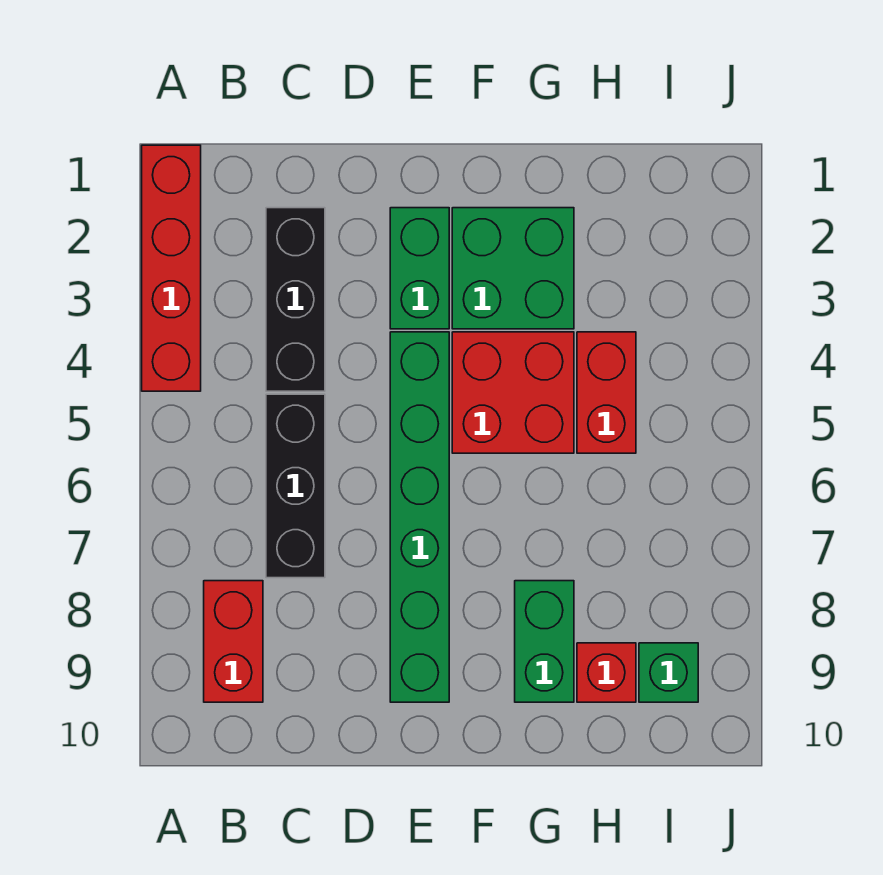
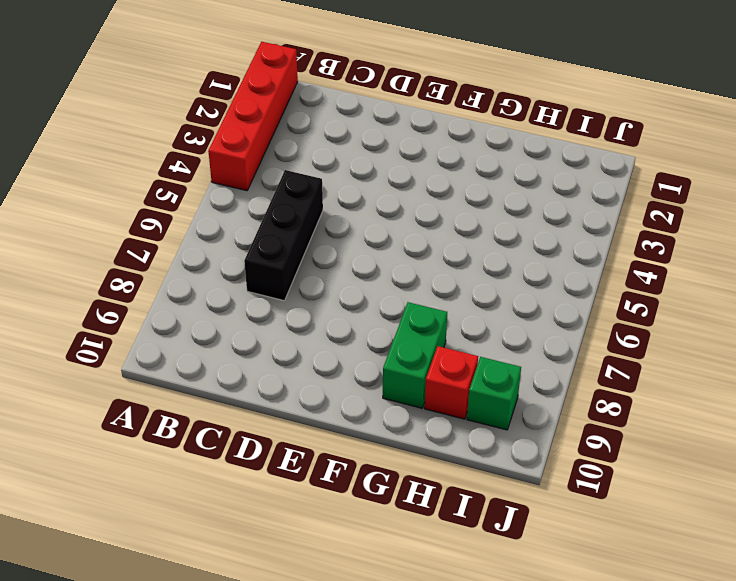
none -> red 1x2 brick [204,581,263,702]
none -> black 1x3 brick [266,208,325,391]
none -> green 1x2 brick [390,208,449,329]

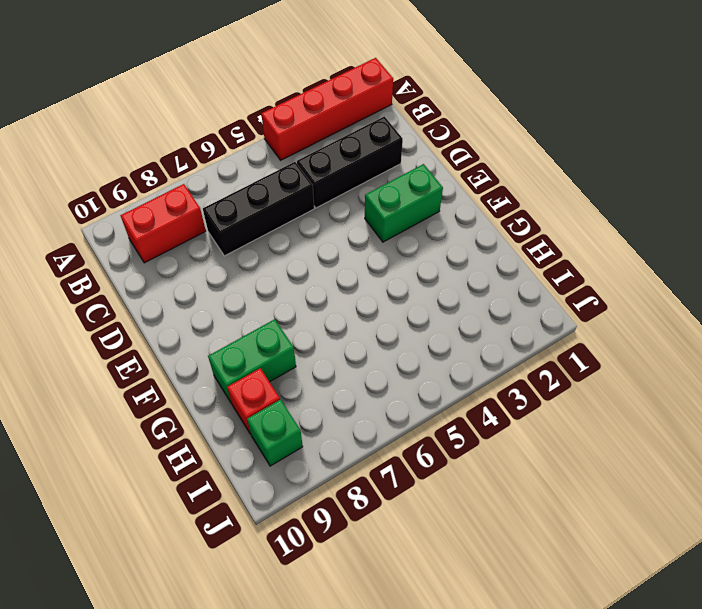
none -> green 1x6 brick [390,332,449,702]
none -> green 2x2 brick [452,208,574,329]
none -> red 2x2 brick [452,332,574,453]

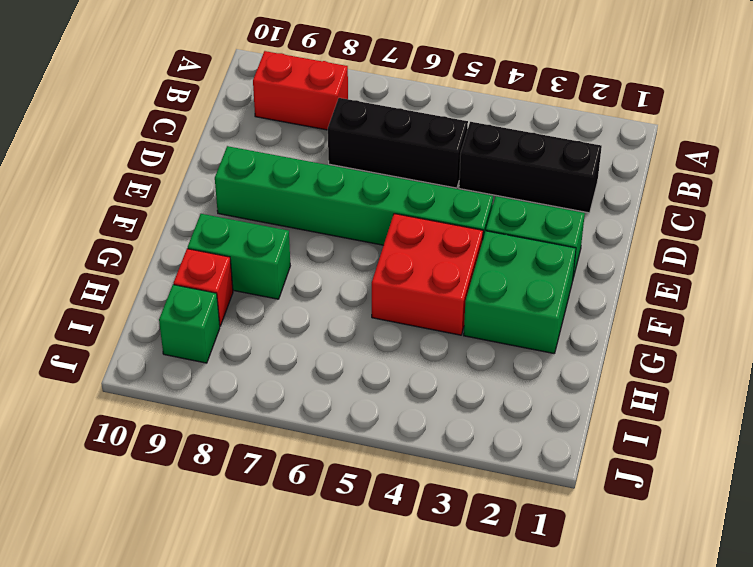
none -> red 1x4 brick [142,145,201,391]
none -> red 1x2 brick [577,332,636,453]

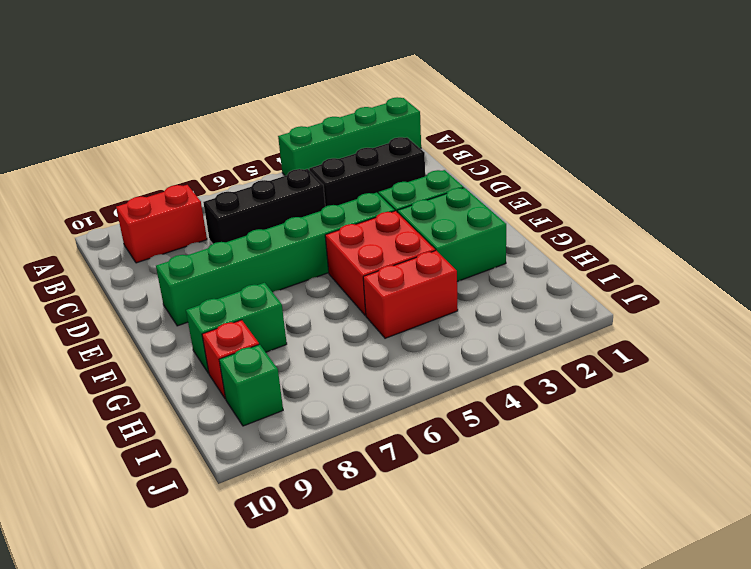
green 1x4 brick [278,97,421,176] -> red 1x4 brick [142,145,201,391]

